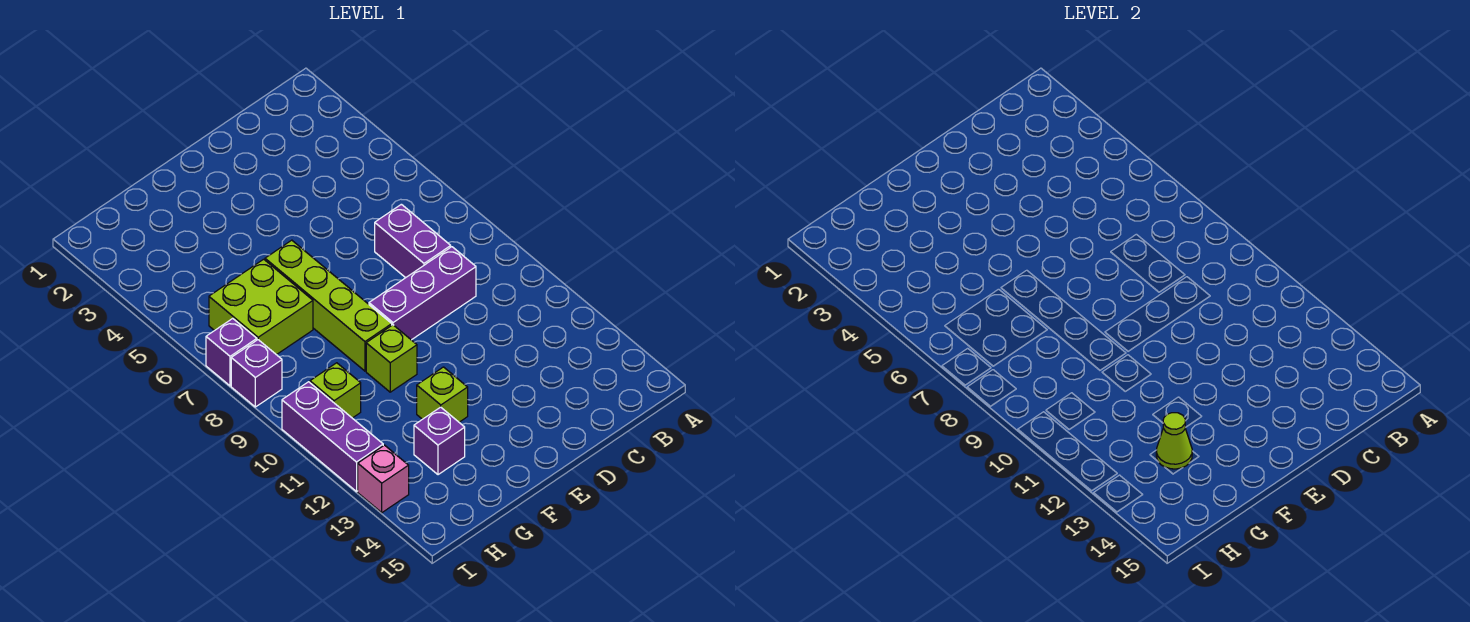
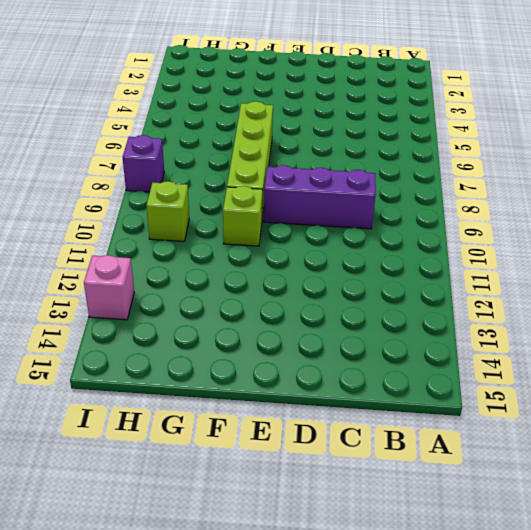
none -> purple 1x2 brick [375,204,451,278]
none -> lime 1x1 brick [417,367,468,422]
none -> lime 2x2 brick [209,259,313,355]

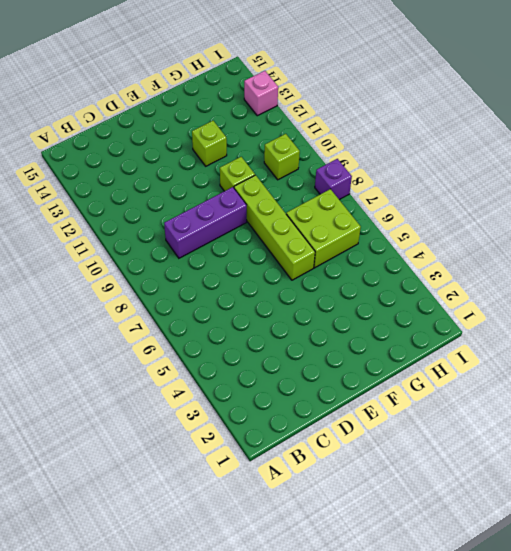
none -> purple 1x2 brick [375,204,451,278]
none -> purple 1x1 brick [414,407,465,475]
none -> purple 1x1 brick [206,318,257,386]

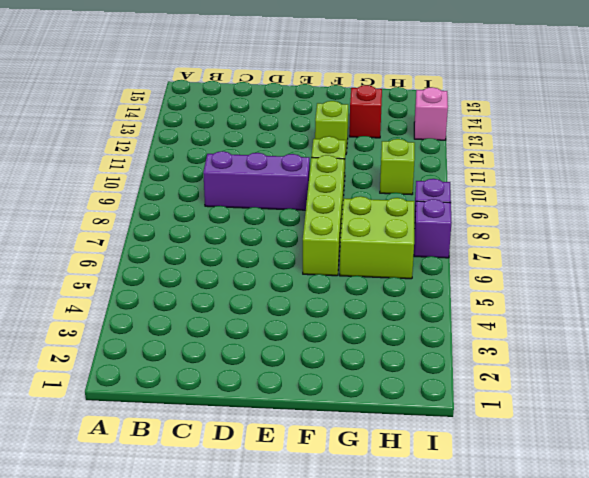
red 1x1 brick [349,85,382,138] -> purple 1x1 brick [414,407,465,475]
none -> purple 1x2 brick [375,204,451,278]
none -> purple 1x3 brick [282,382,383,491]
none -> lime 1x1 cone [1156,413,1192,469]

